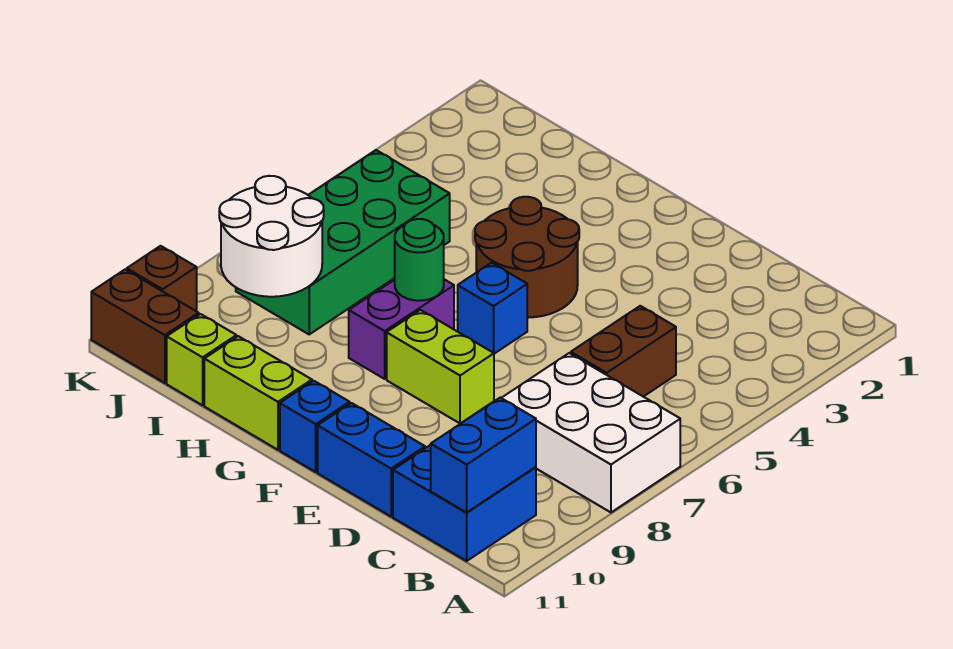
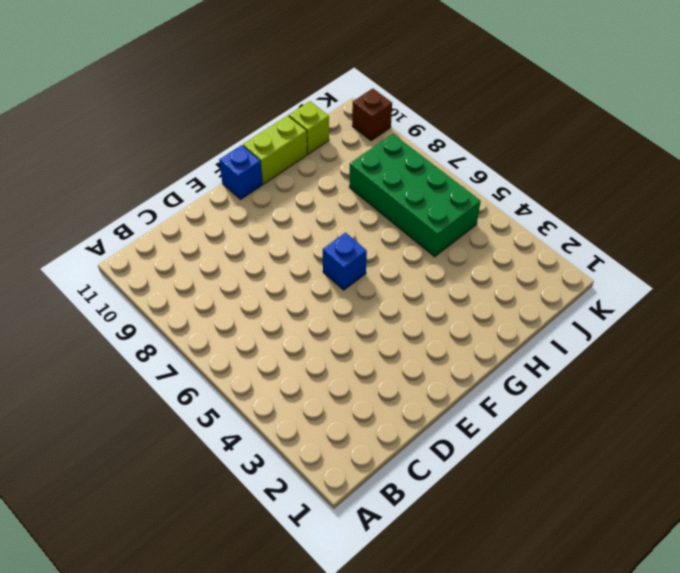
none -> white 2x3 brick [502,353,680,512]
none -> blue 2x2 brick [393,445,536,561]
none -> brown 1x2 brick [571,306,676,397]

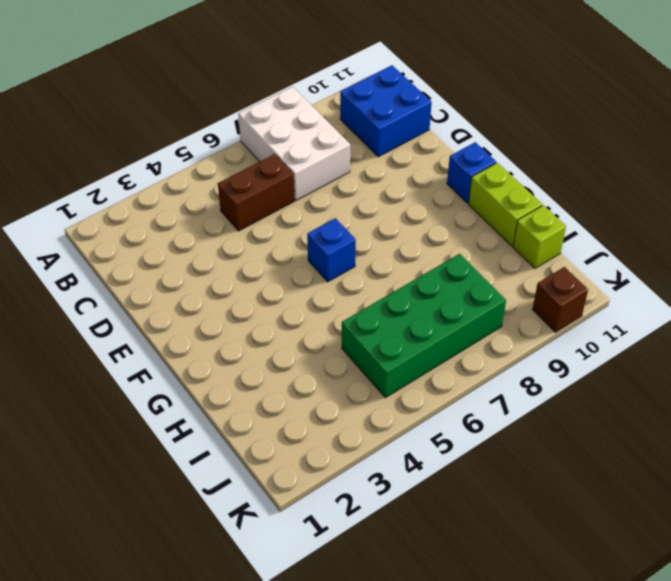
none -> blue 1x2 brick [318,403,425,516]
none -> lime 1x2 brick [387,310,494,424]
none -> brown 2x2 round brick [475,197,579,318]

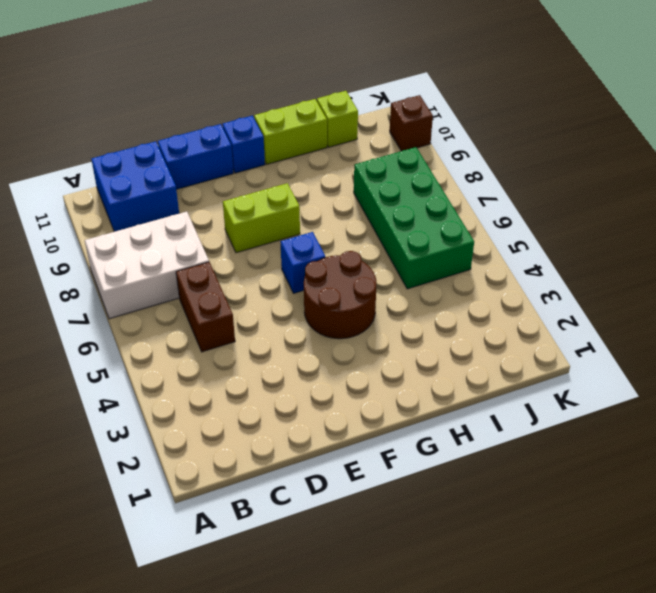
none -> purple 1x2 brick [349,279,454,379]
none -> brown 1x2 brick [91,270,199,383]
none -> blue 1x2 brick [431,398,536,512]

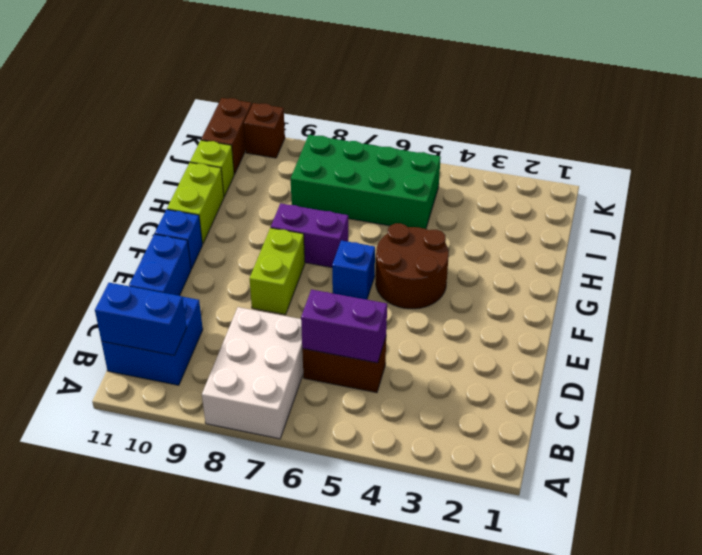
purple 1x2 brick [301,289,387,363] -> none
none -> green 1x1 round brick [395,219,444,301]
none -> white 2x2 round brick [219,176,324,297]

